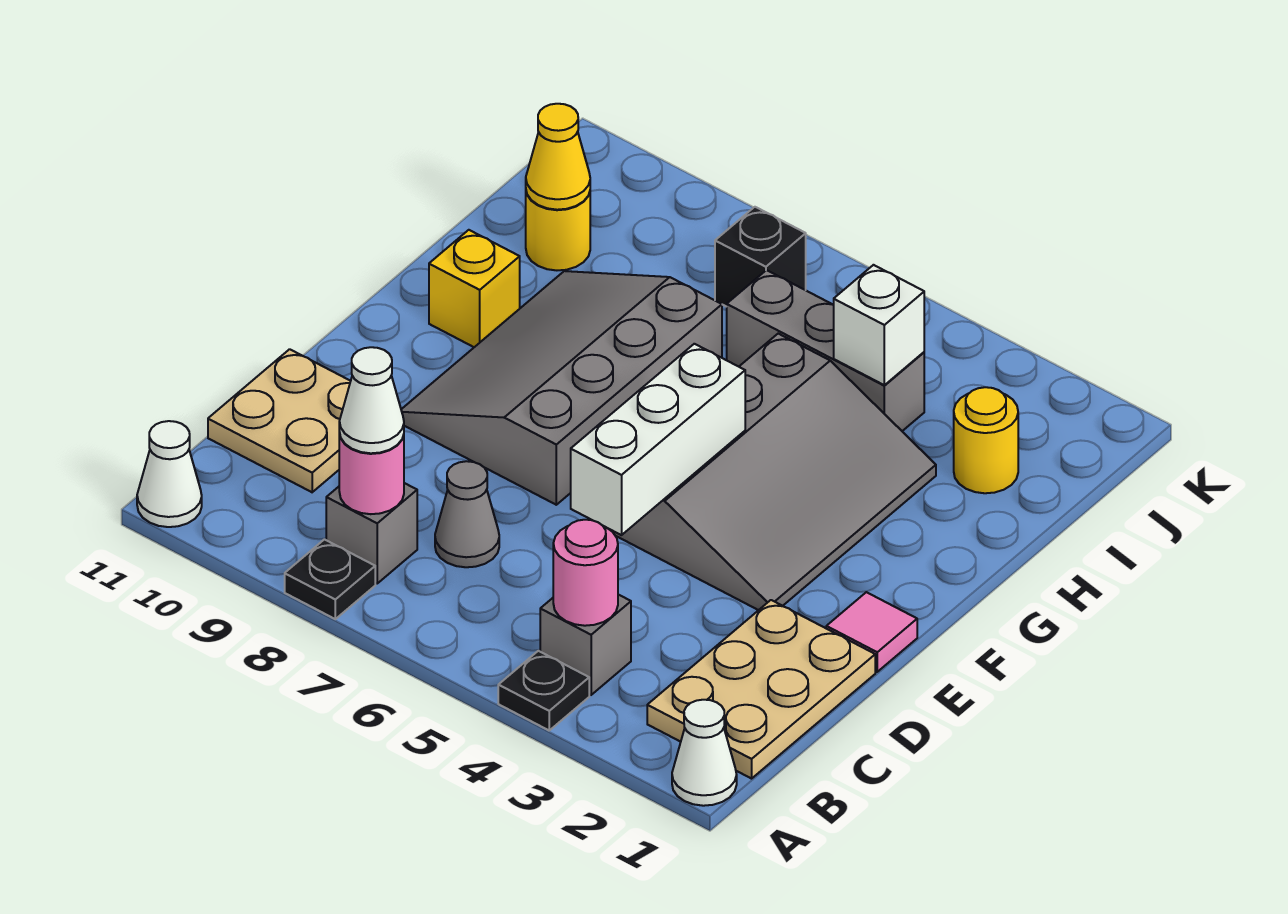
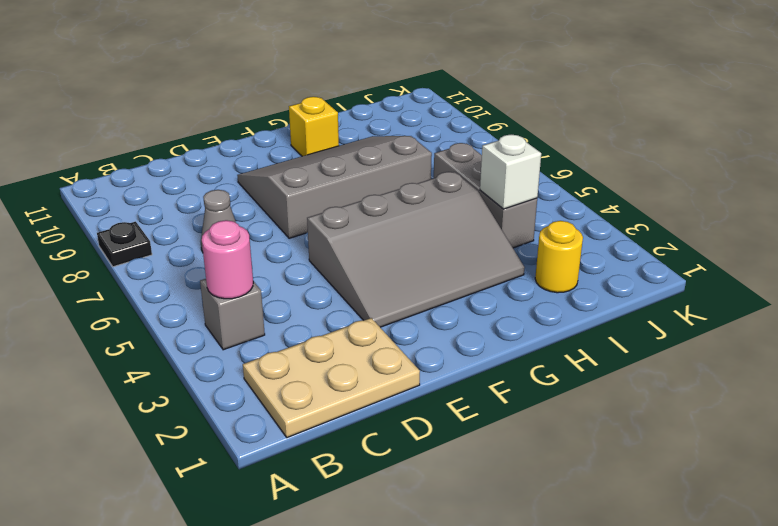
none -> white 1x1 cone [672,700,737,806]
none -> black 1x1 plate [498,651,589,730]
none -> white 1x1 cone [137,421,202,527]

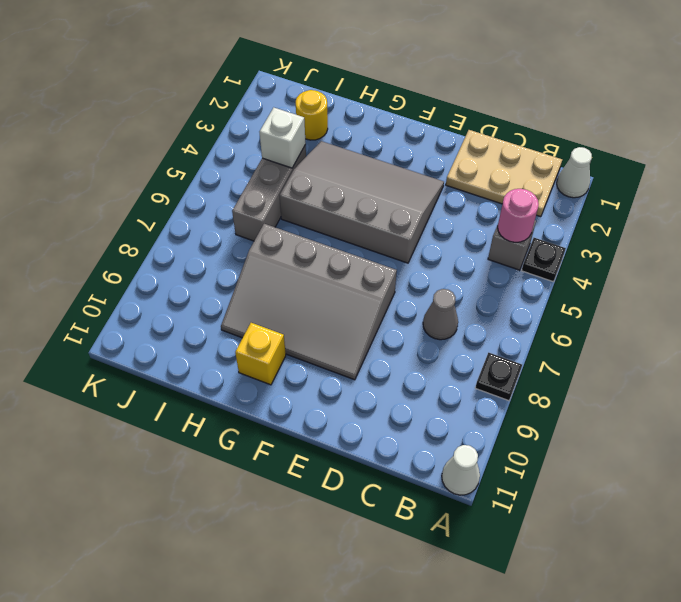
none -> grey 1x1 brick [326,483,417,583]
none -> tan 2x2 plate [208,349,351,492]
none -> pink 1x1 tile [826,592,917,672]

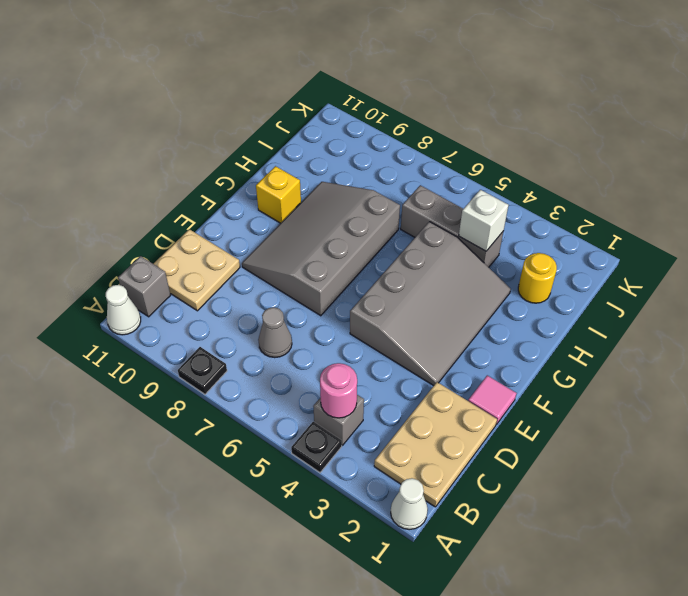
grey 1x1 brick [118,256,171,317] -> grey 1x1 brick moved to [326,483,417,583]
none -> yellow 1x1 round brick [526,192,590,270]
none -> black 1x1 brick [715,207,806,307]
none -> pink 1x1 round brick [339,432,404,514]

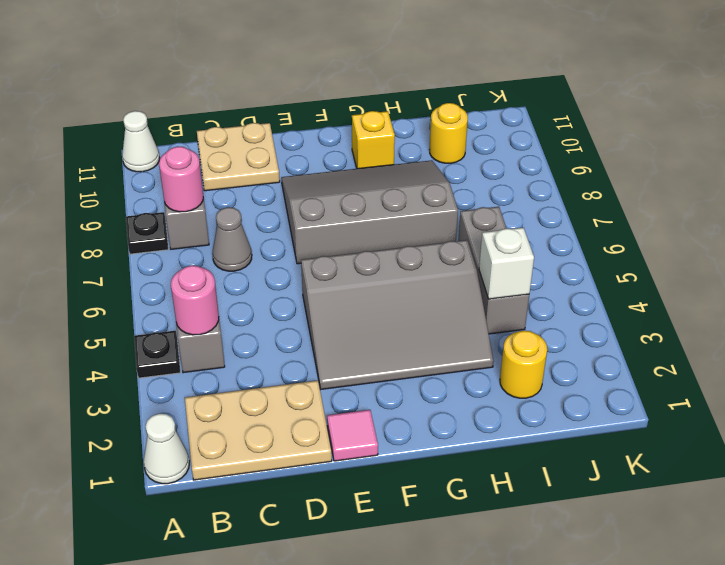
none -> black 1x1 brick [715,207,806,307]
none -> white 1x3 brick [571,344,745,535]
none -> yellow 1x1 cone [526,104,590,210]

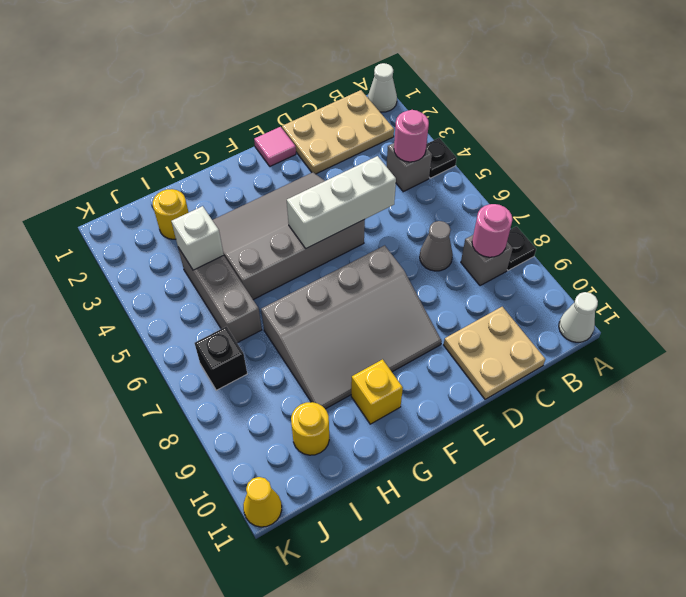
yellow 1x1 cone [243,477,282,527] -> yellow 1x1 cone moved to [526,104,590,210]
none -> white 1x1 cone [339,347,404,453]

